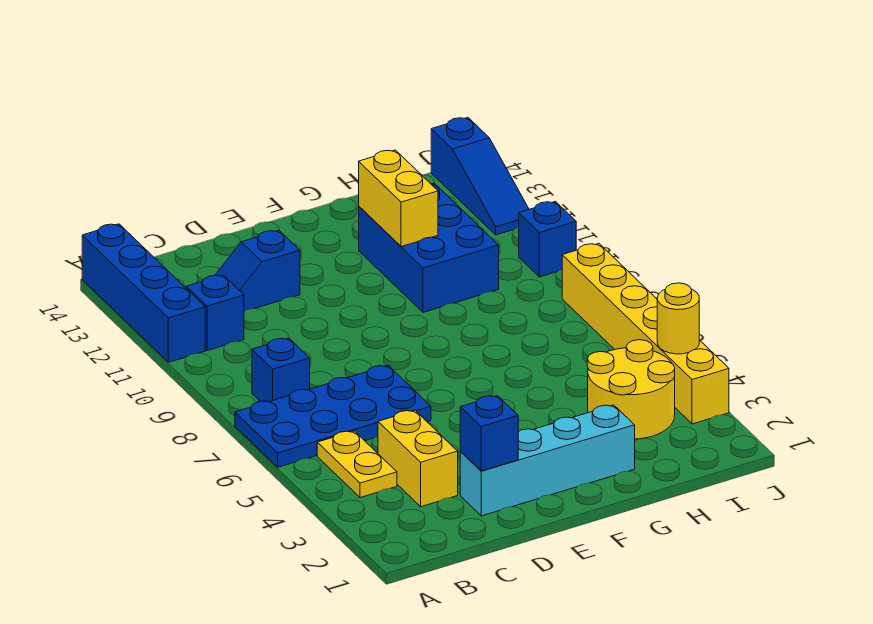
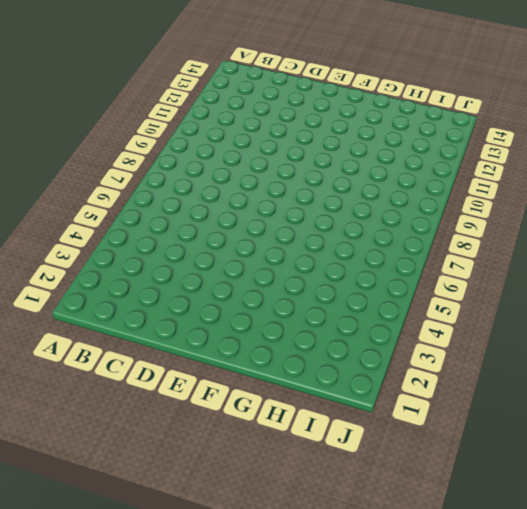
none -> blue 2x4 plate [235,366,431,467]
none -> blue 1x4 brick [82,224,205,362]
none -> yellow 1x2 plate [317,431,397,498]

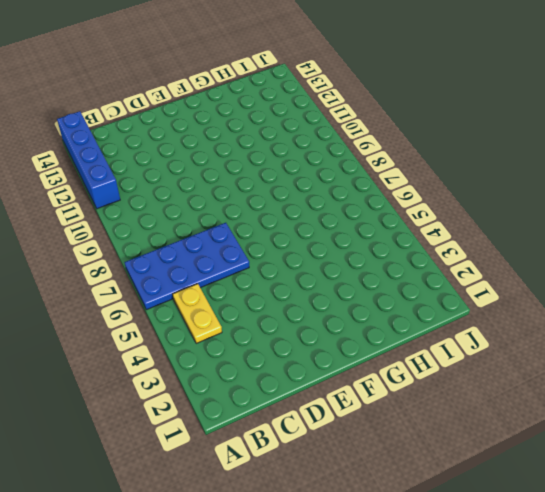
none -> blue 1x1 brick [252,338,310,402]
none -> blue 1x1 brick [186,275,244,350]
none -> yellow 1x2 brick [378,410,458,507]

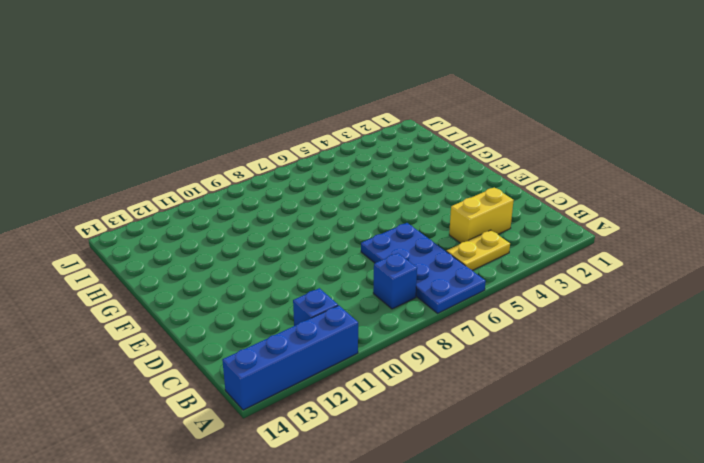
none -> blue 1x2 slope [215,231,300,311]
none -> cyan 1x4 brick [460,405,635,516]
none -> blue 2x3 brick [359,183,499,312]

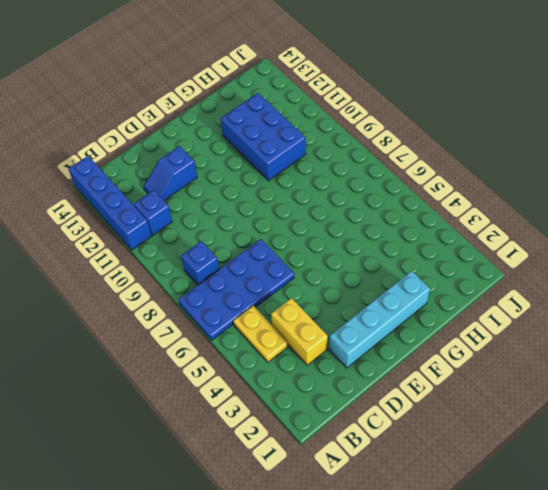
none -> yellow 2x2 round brick [587,340,675,439]
none -> yellow 1x6 brick [562,244,729,424]
none -> blue 1x1 brick [519,201,576,277]

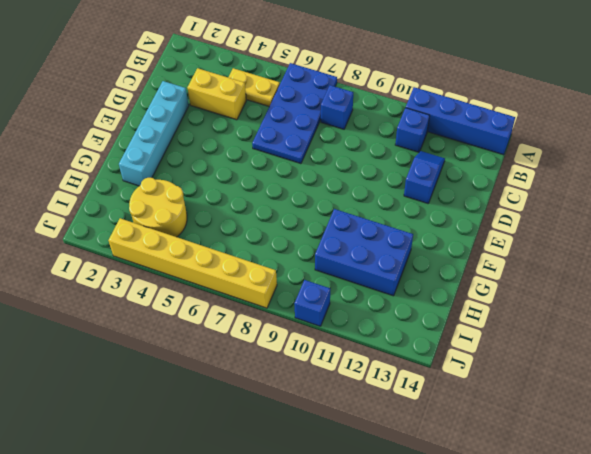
none -> blue 1x3 slope [431,118,529,235]
none -> blue 1x1 brick [460,396,518,471]
none -> yellow 1x2 brick [359,150,438,247]

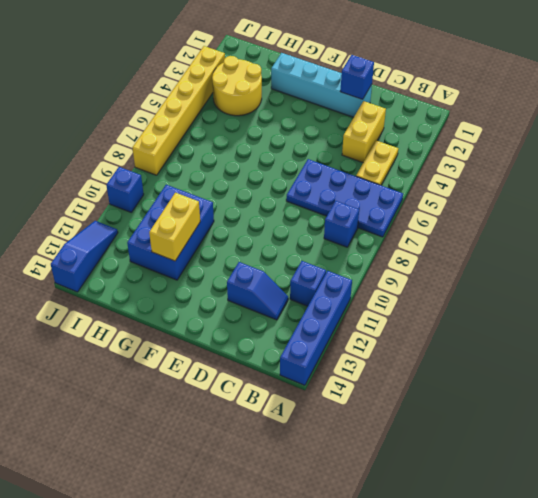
none -> yellow 1x1 round brick [657,283,699,354]

